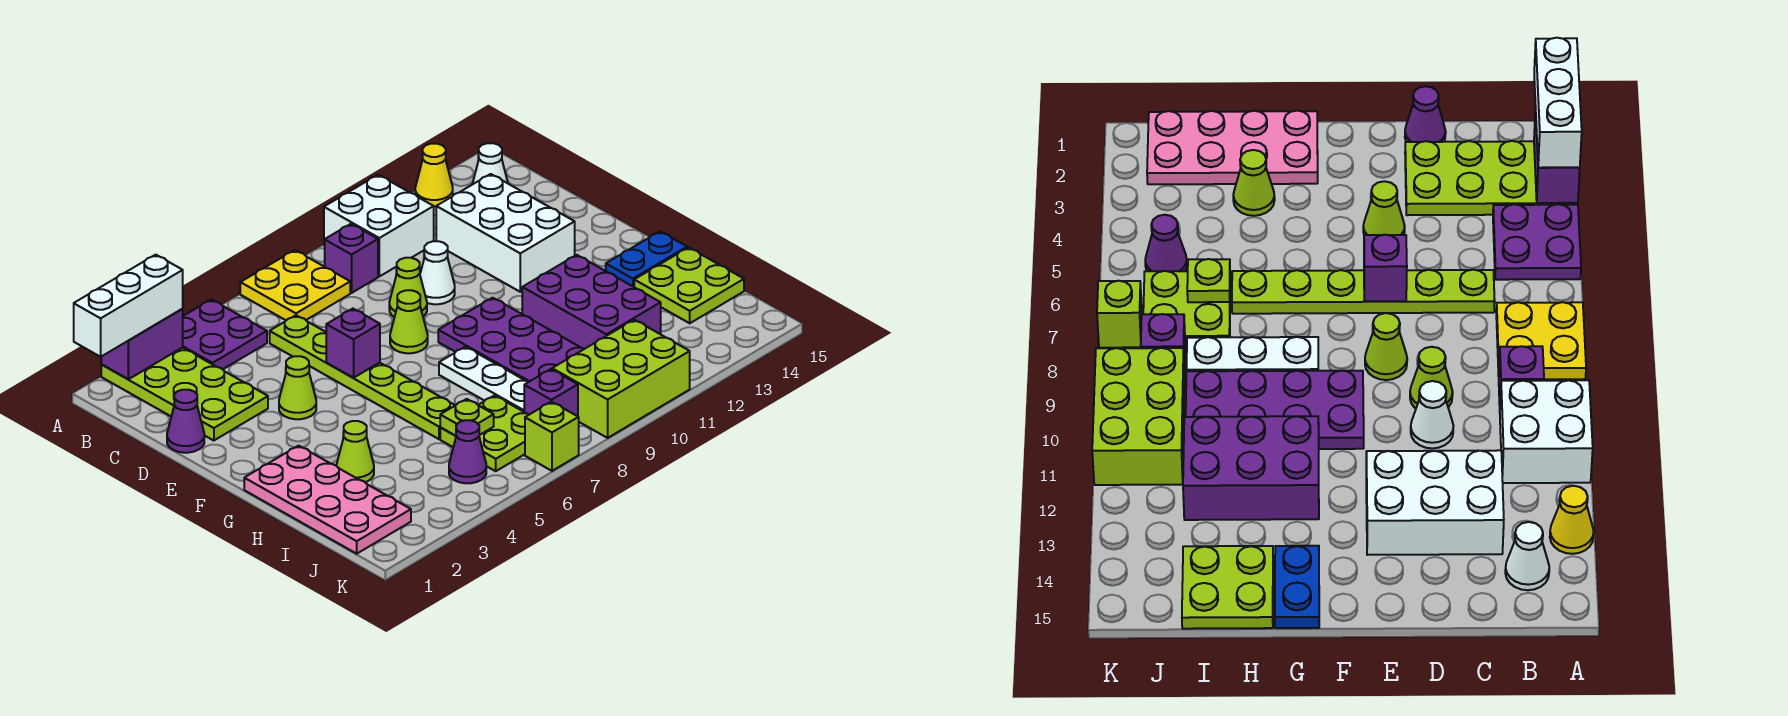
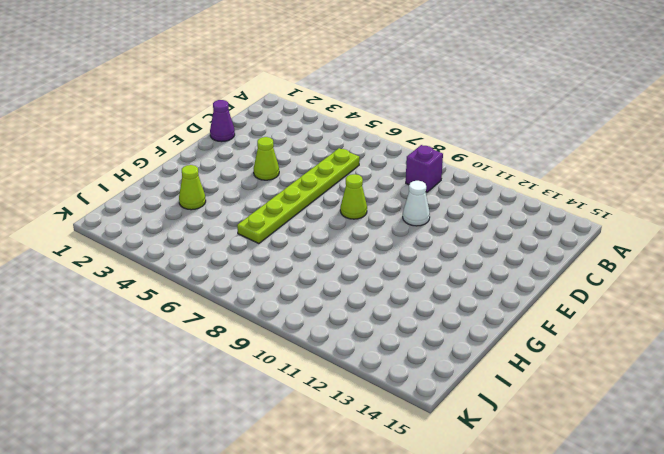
none -> lime 2x4 plate [101,348,268,441]
none -> purple 2x2 plate [182,299,267,369]
none -> yellow 2x2 plate [240,250,350,320]
none -> white 2x2 brick [324,175,434,276]

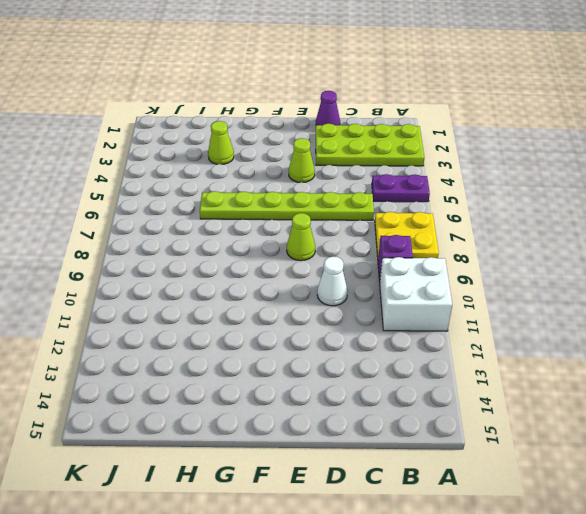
purple 1x2 plate [372,174,430,202] -> purple 2x2 plate [182,299,267,369]
none -> yellow 1x1 cone [415,144,453,206]
none -> white 1x1 cone [473,143,508,184]
none -> white 2x3 brick [436,174,575,292]
none -> lime 1x1 cone [389,258,427,317]

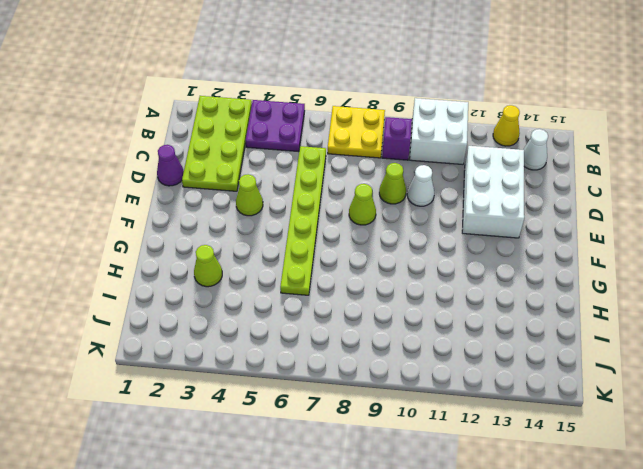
none -> purple 2x4 plate [438,298,584,382]
none -> pink 2x4 plate [244,446,411,554]
none -> white 1x3 plate [439,347,528,412]
none -> purple 2x3 brick [522,255,661,349]

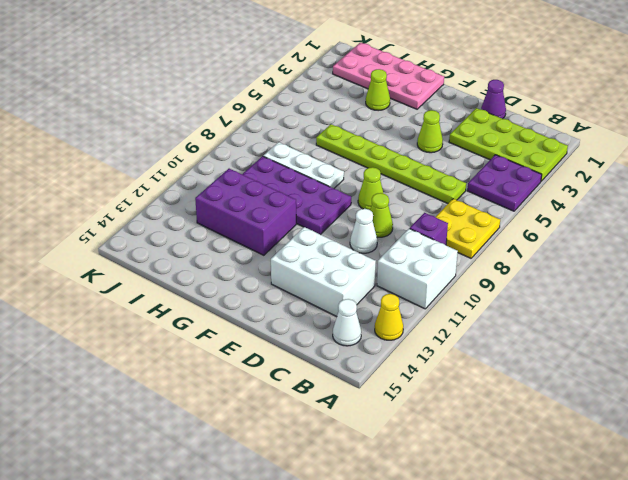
none -> blue 1x2 plate [606,231,687,287]
none -> lime 2x2 plate [634,248,744,323]
none -> lime 2x2 plate [440,395,529,471]
none -> purple 1x1 cone [449,420,486,483]

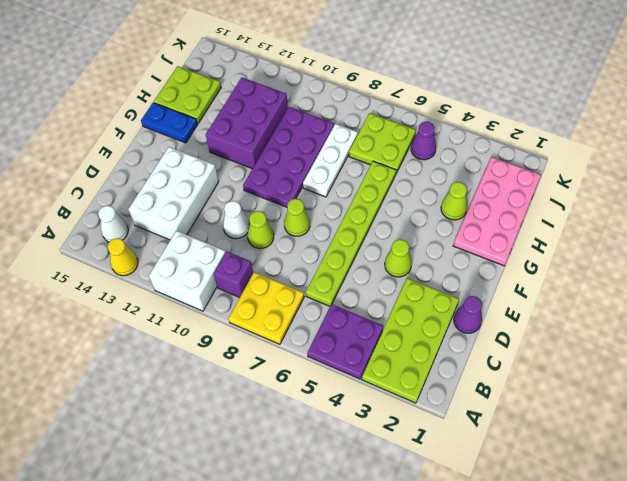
none -> purple 1x1 brick [524,369,578,416]
none -> lime 2x3 brick [552,320,690,438]
none -> lime 1x1 brick [525,402,579,471]
none -> purple 1x2 brick [101,309,183,379]

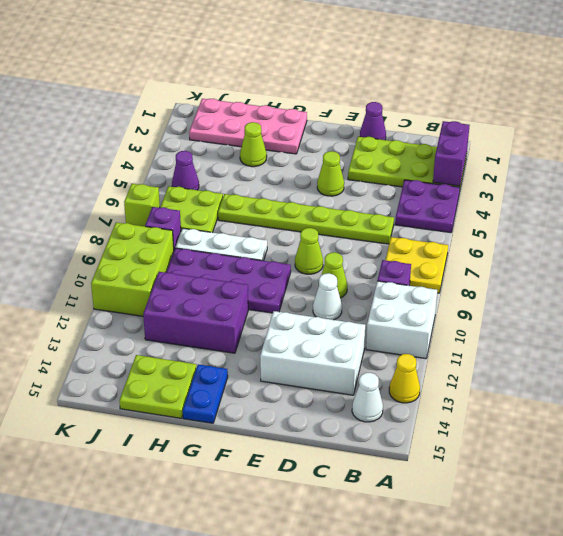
none -> purple 1x1 brick [326,309,380,378]
none -> lime 1x1 plate [440,399,494,436]
none -> white 1x3 brick [74,255,183,357]

